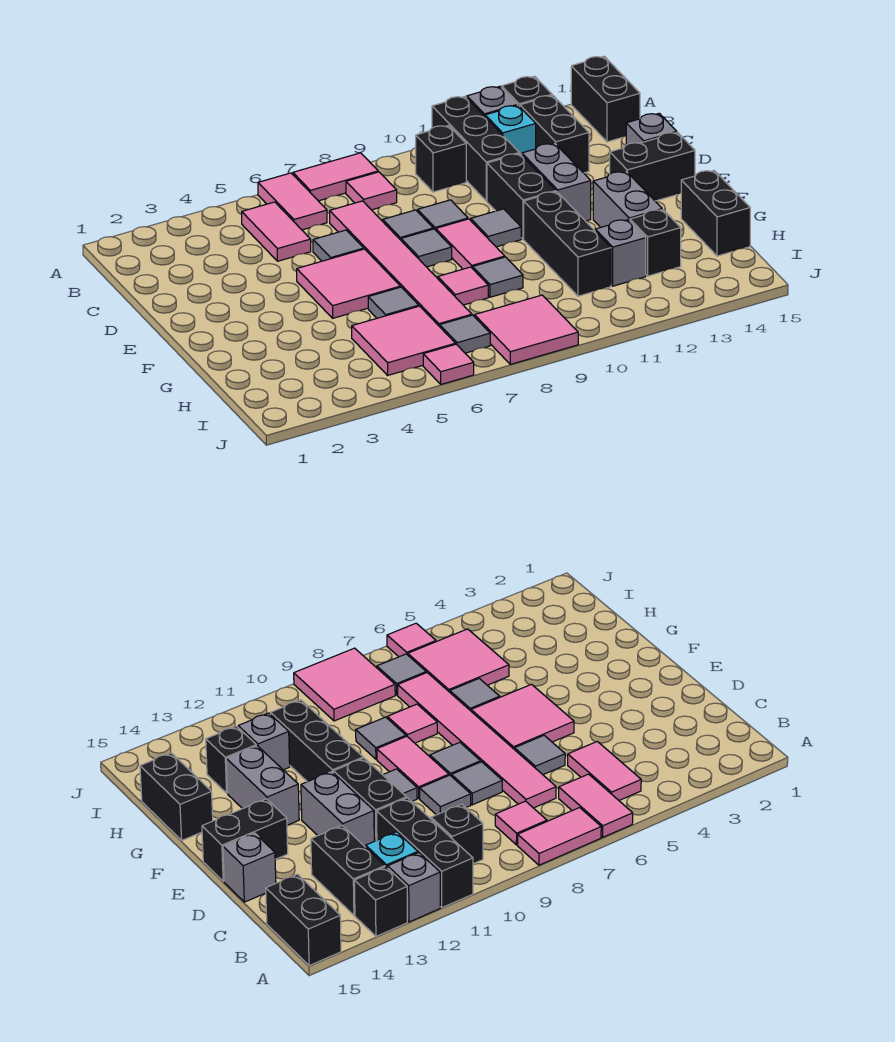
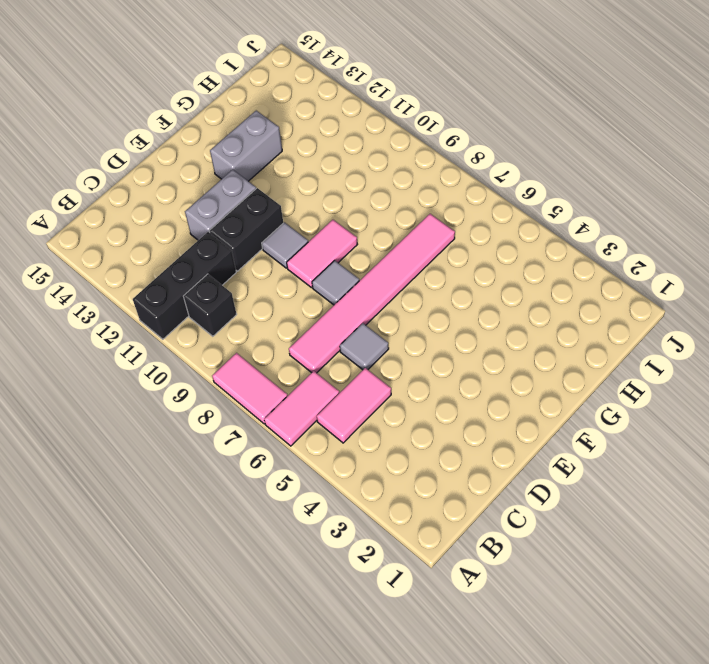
none -> grey 1x1 brick [467,86,517,116]
none -> black 1x1 brick [502,76,552,107]
none -> black 1x2 brick [571,56,640,142]
none -> pink 1x1 tile [346,172,397,210]

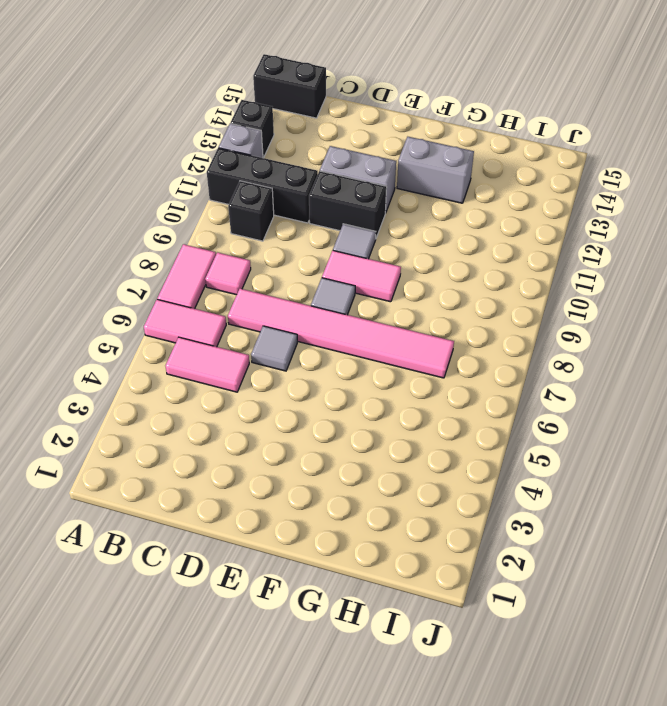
none -> cyan 1x1 brick [485,105,536,155]
none -> black 1x2 brick [520,95,589,173]
none -> grey 1x1 tile [383,210,433,240]
none -> grey 1x1 tile [418,200,468,230]

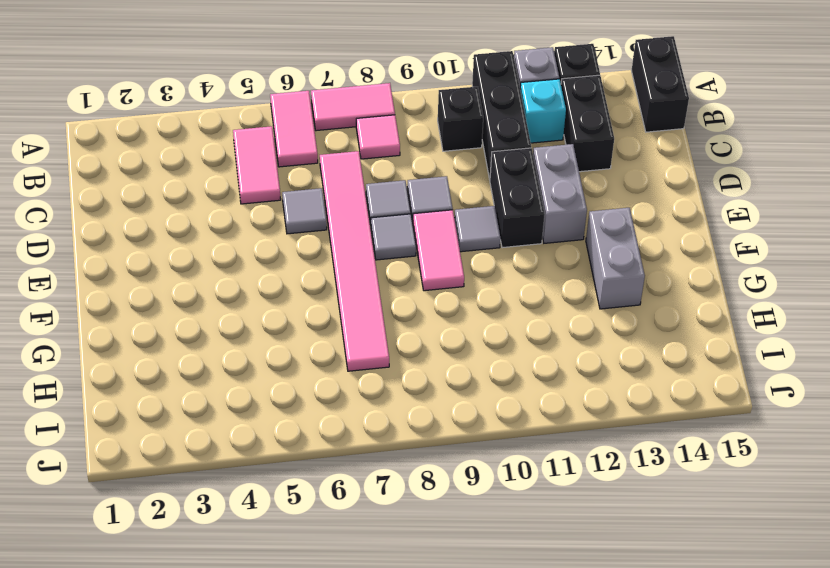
none -> grey 1x1 brick [626,113,677,145]
none -> pink 2x2 tile [297,249,400,318]
none -> black 1x2 brick [610,132,695,201]
none -> black 1x3 brick [524,192,611,296]

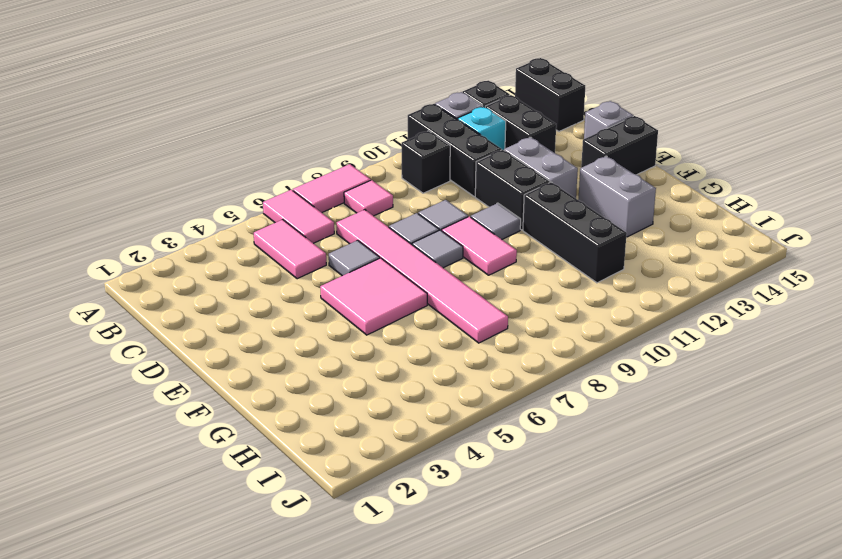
none -> grey 1x1 tile [368,287,419,318]
none -> pink 1x1 tile [438,267,488,305]
none -> grey 1x1 tile [473,257,523,297]
none -> black 1x2 brick [681,171,750,256]

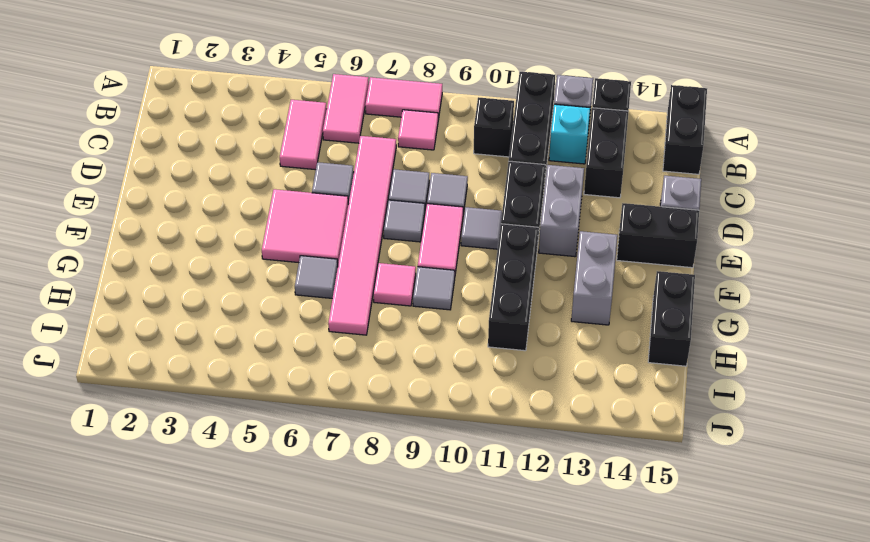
none -> pink 2x2 tile [352,306,455,375]
none -> grey 1x1 brick [595,220,646,286]
none -> black 1x1 brick [630,210,681,276]
none -> grey 1x1 tile [440,315,490,353]

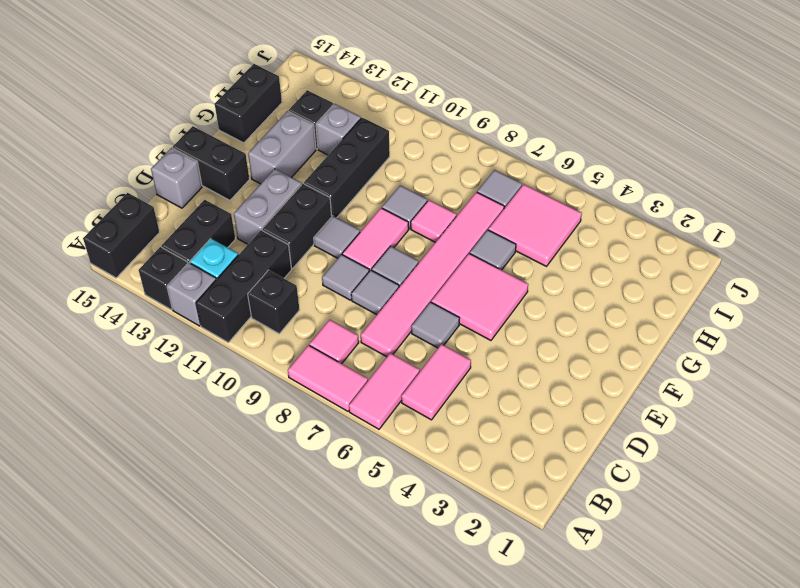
none -> pink 2x2 tile [474,295,578,364]
none -> pink 1x1 tile [423,344,474,384]

